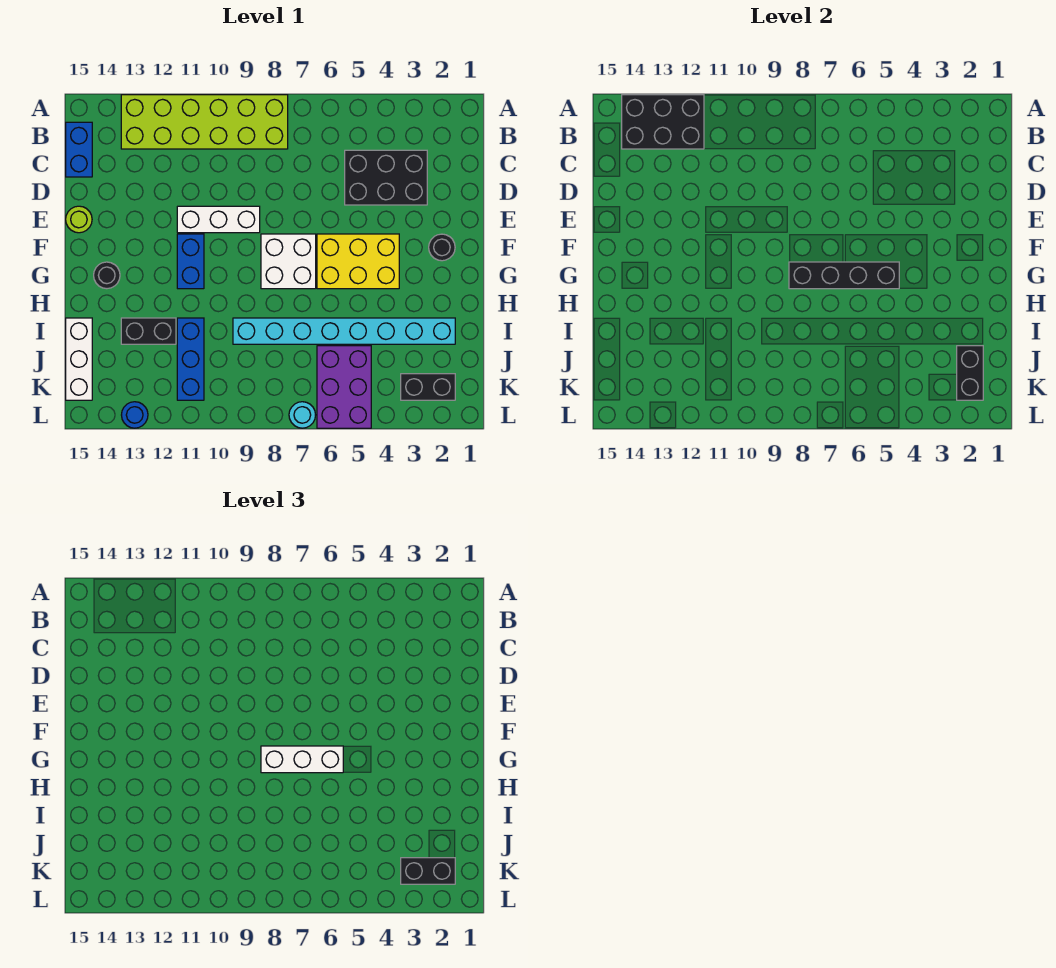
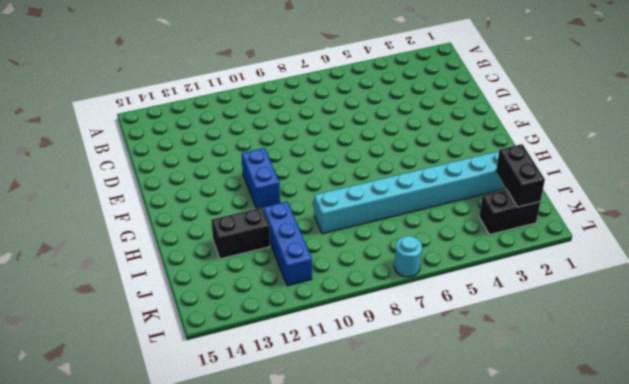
none -> lime 2x6 brick [121,95,288,149]
none -> blue 1x2 brick [66,122,92,177]
none -> black 2x3 brick [345,150,427,205]

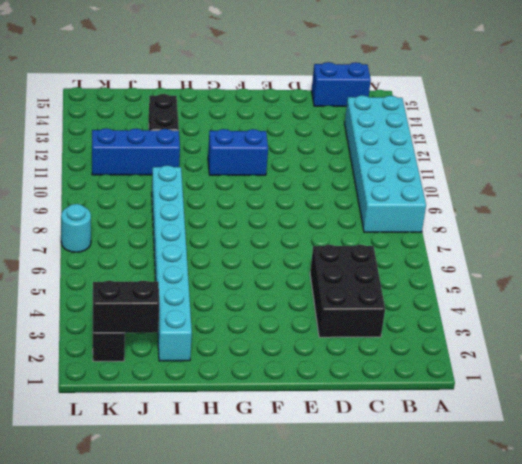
cyan 2x6 brick [345,95,426,232] -> lime 2x6 brick [121,95,288,149]
none -> white 1x3 brick [177,206,260,233]
none -> lime 1x1 round brick [66,206,92,233]
none -> black 1x1 round brick [429,234,455,261]

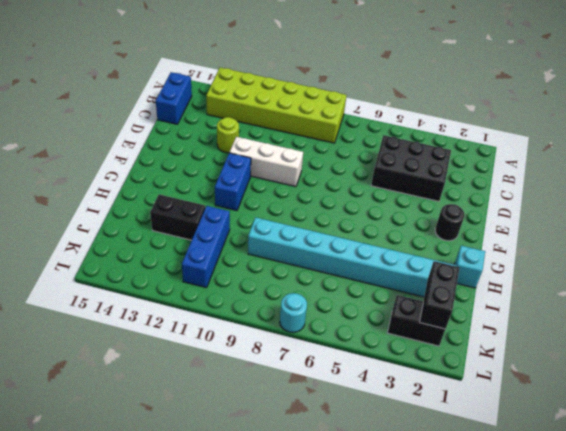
lime 1x1 round brick [217,117,239,153] -> lime 1x1 round brick moved to [66,206,92,233]
cyan 1x1 brick [454,246,485,288] -> none
none -> yellow 2x3 brick [317,234,399,289]
none -> white 2x2 brick [261,234,316,289]
none -> black 1x1 round brick [94,262,120,289]

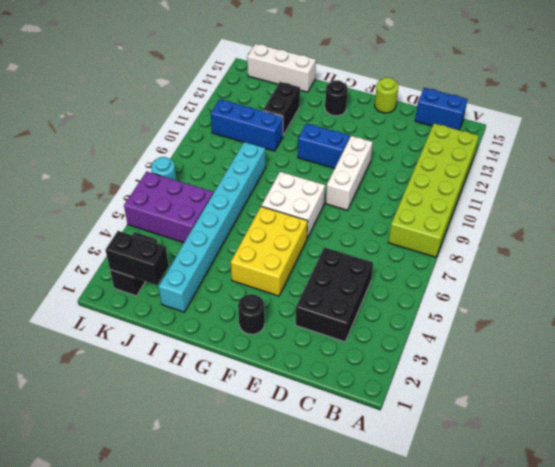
none -> blue 1x1 round brick [122,402,148,428]
none -> black 2x3 brick [622,95,704,149]
none -> black 1x4 brick [789,262,899,289]

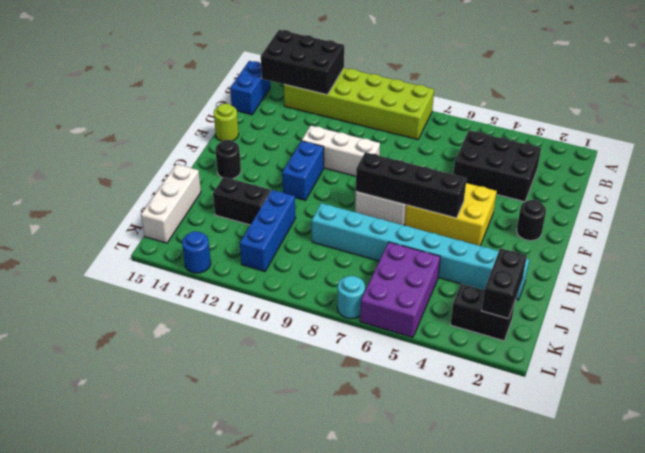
none -> white 1x3 brick [261,746,343,773]
none -> black 1x2 brick [401,858,455,884]

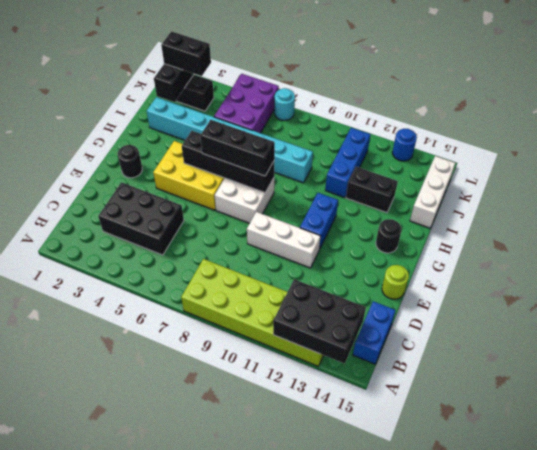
black 1x3 brick [200,120,275,176] -> white 1x3 brick [261,746,343,773]

